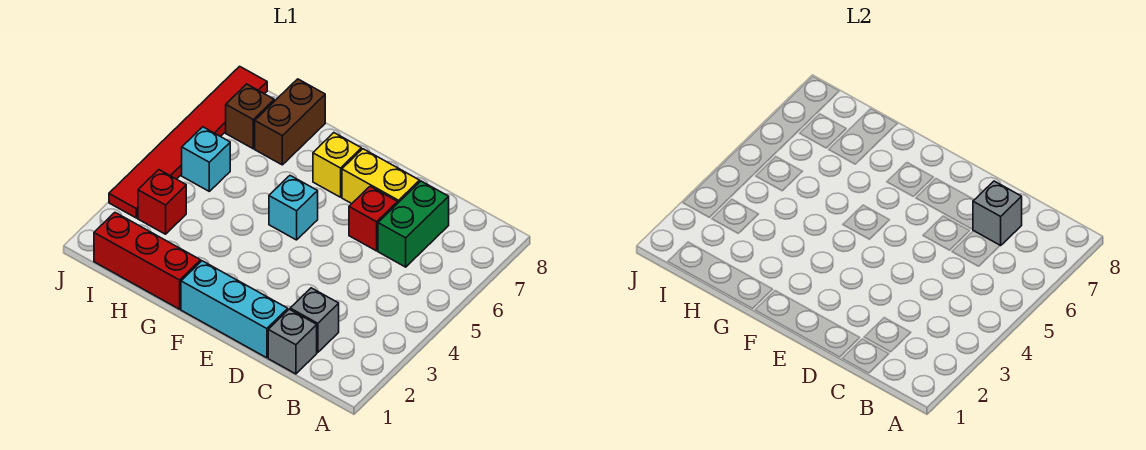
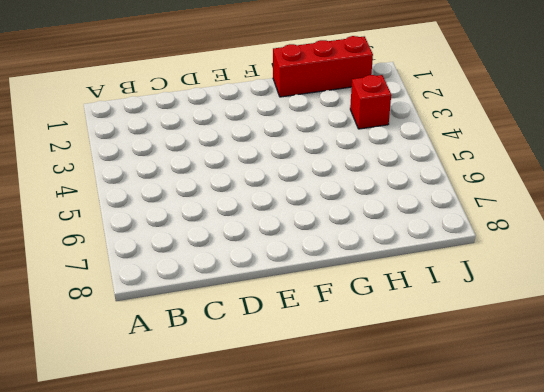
none -> grey 1x1 brick [268,309,317,374]
none -> grey 1x1 brick [290,288,339,353]
none -> green 1x2 brick [378,181,449,267]

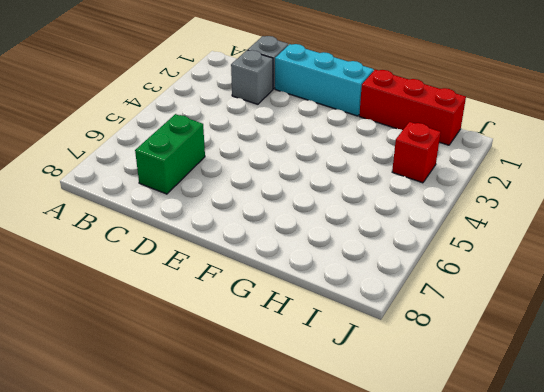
none -> red 1x1 brick [349,186,398,251]
none -> yellow 1x2 brick [342,149,420,204]
none -> cyan 1x1 brick [269,176,318,240]

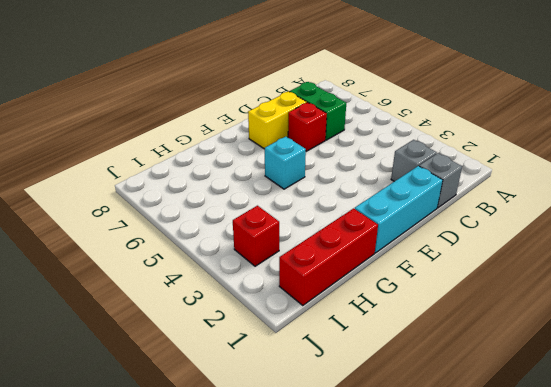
none -> yellow 1x1 brick [313,133,361,197]
none -> brown 1x2 brick [255,79,325,165]
none -> cyan 1x1 brick [182,127,230,191]

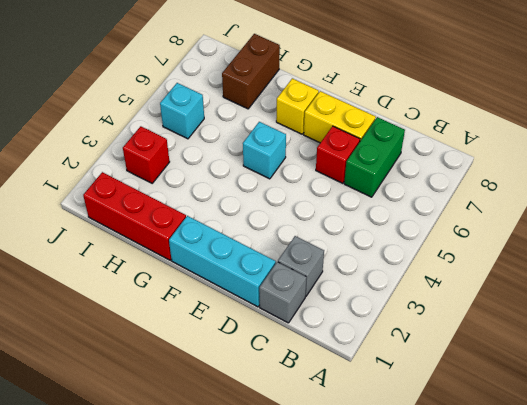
none -> brown 1x1 brick [226,84,274,149]
none -> red 1x6 tile [109,66,267,218]
none -> grey 1x1 brick [973,181,1022,246]

